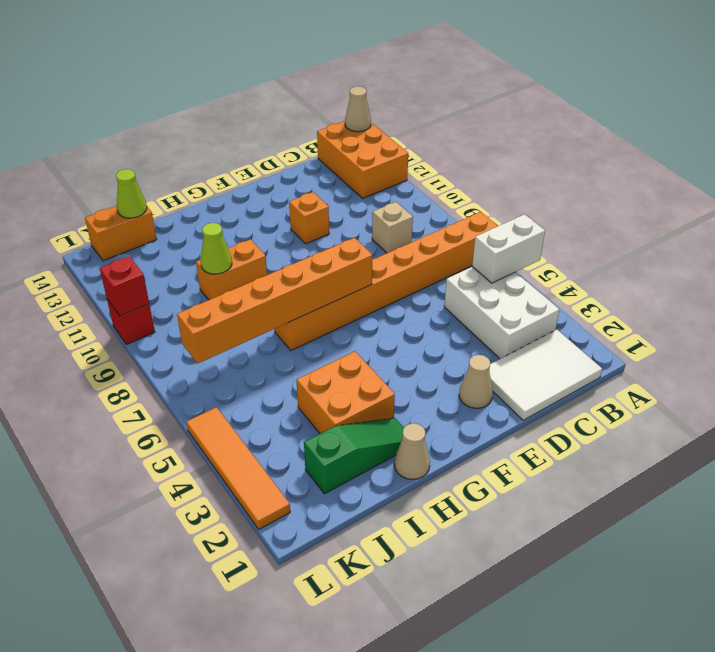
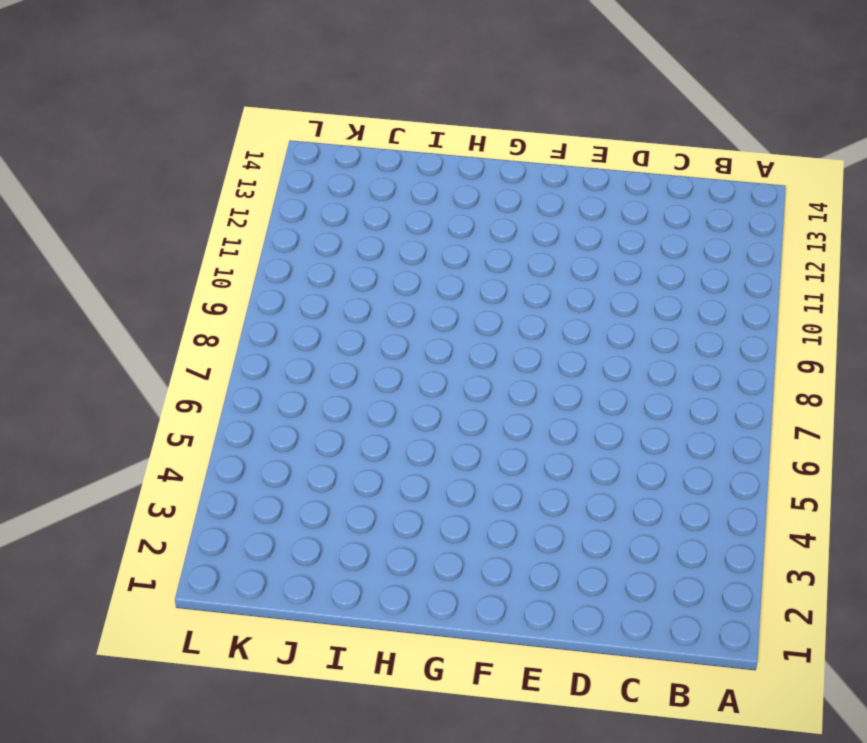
none -> orange 1x8 brick [275,212,498,350]
none -> orange 2x3 brick [317,121,408,198]
none -> white 2x3 tile [489,330,602,420]

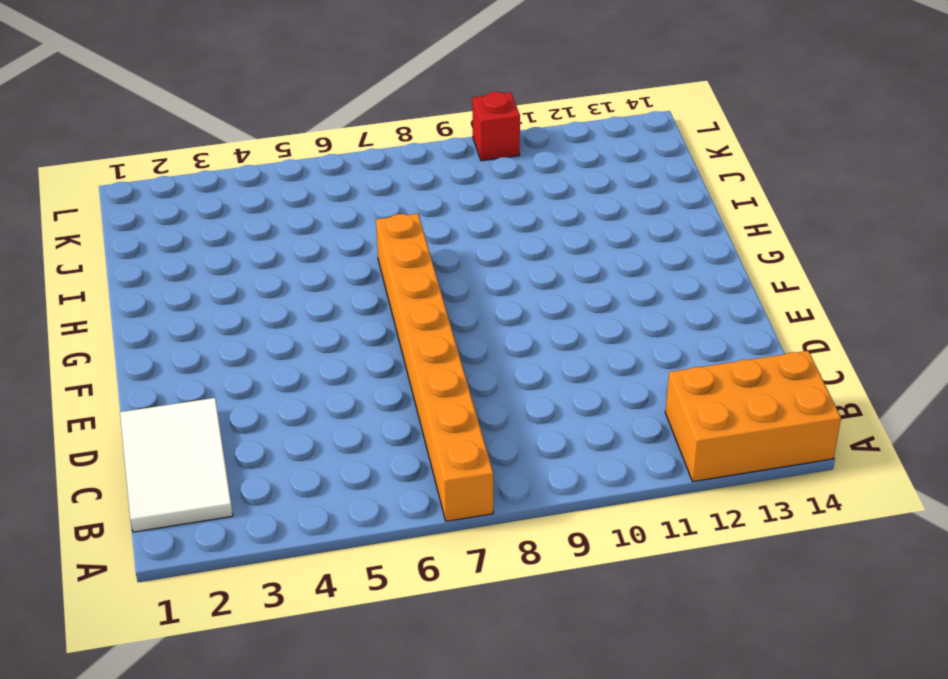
none -> white 2x3 brick [444,267,559,359]
none -> tan 1x1 brick [372,202,413,253]
none -> tan 1x1 cone [459,355,493,408]

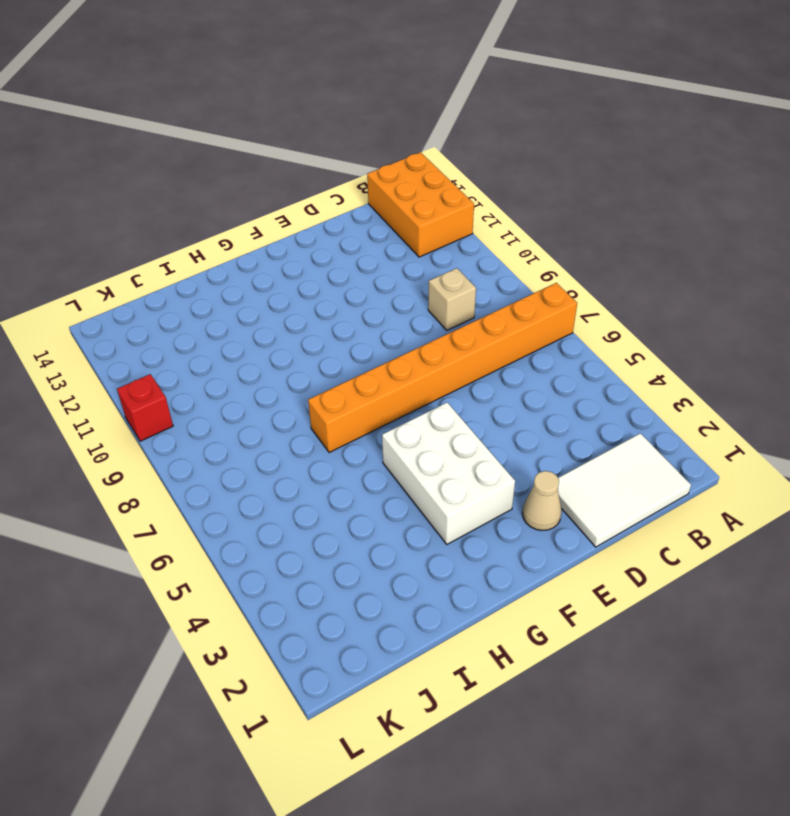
white 2x3 brick [382,403,515,544] -> white 2x3 brick moved to [444,267,559,359]
none -> orange 1x1 brick [289,192,329,244]
none -> tan 1x1 cone [394,423,430,479]
none -> green 1x3 slope [304,418,404,494]

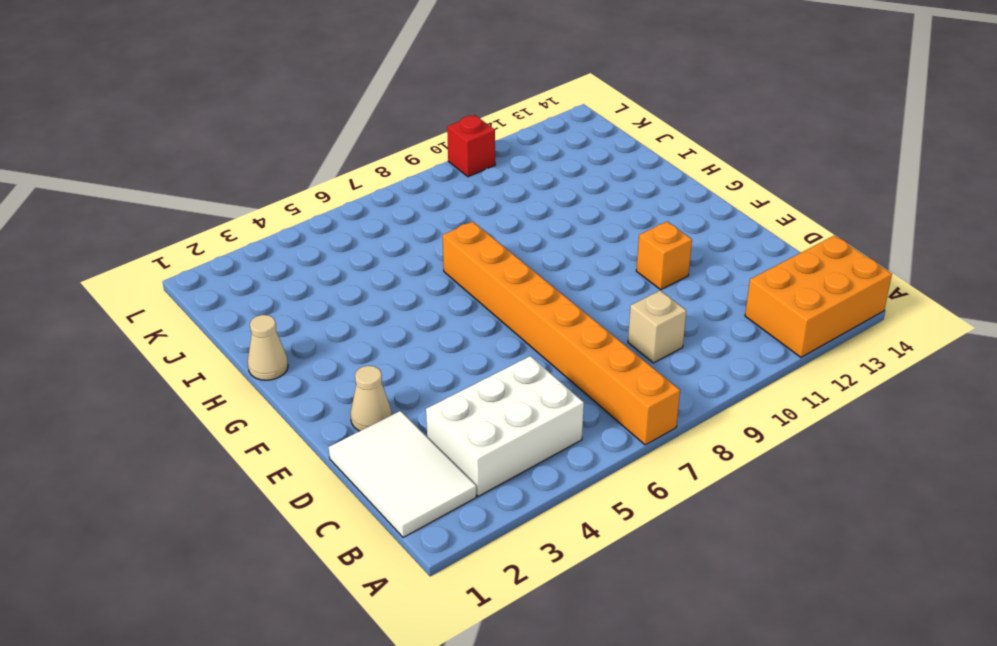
none -> green 1x3 slope [304,418,404,494]
none -> orange 2x2 brick [297,351,395,433]
none -> orange 1x2 brick [196,239,267,300]

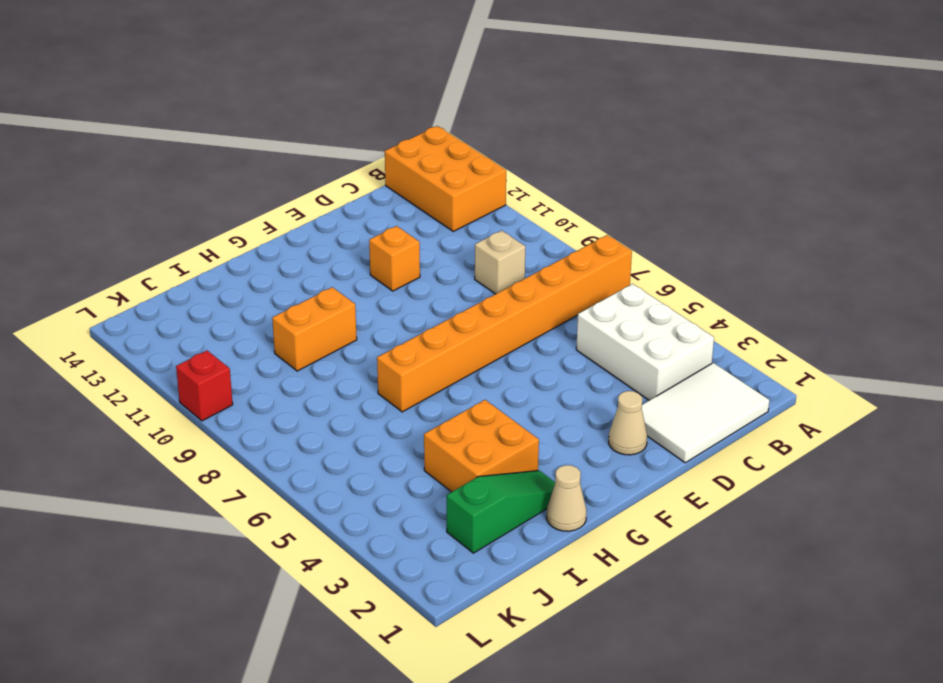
none -> orange 1x2 brick [85,206,157,261]
none -> orange 1x4 tile [186,407,290,529]
none -> white 1x2 brick [472,214,545,283]

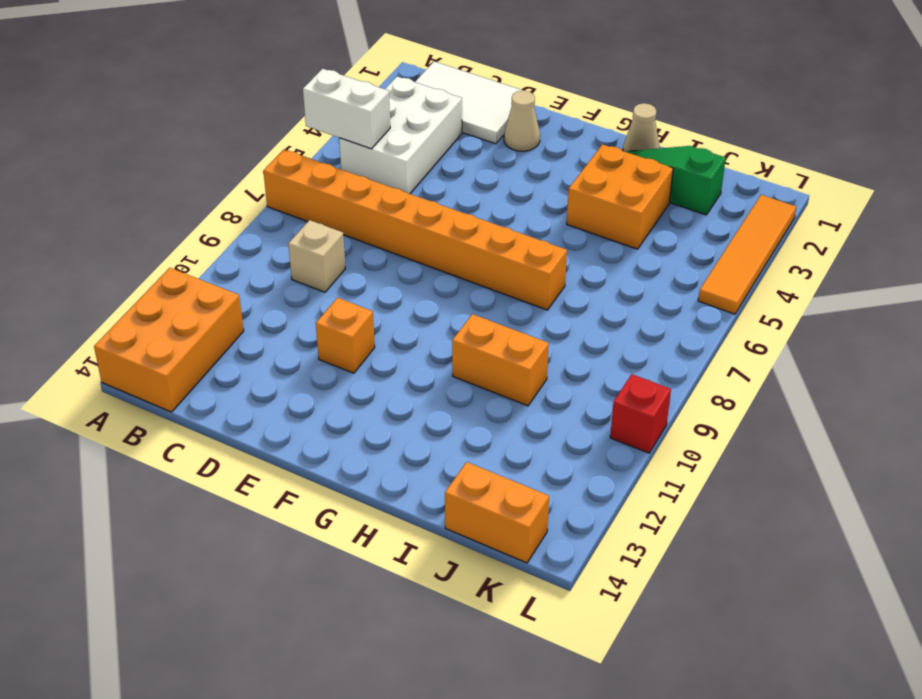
none -> tan 1x1 cone [345,86,371,132]
none -> orange 1x6 brick [177,238,372,364]
none -> lime 1x1 cone [201,223,232,274]

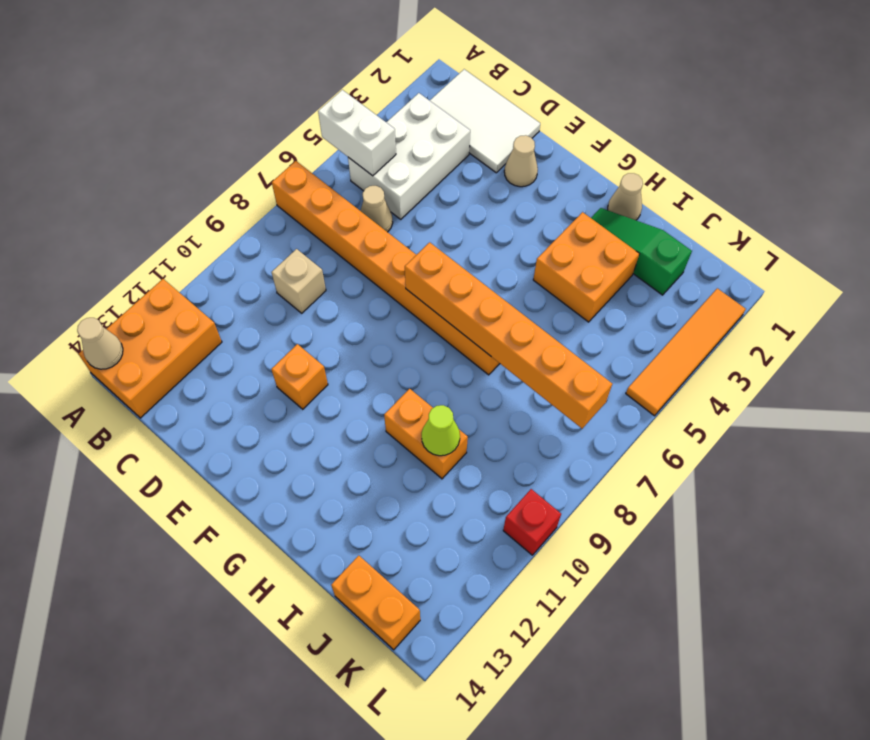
tan 1x1 cone [361,186,393,232] -> none
none -> lime 1x1 cone [116,169,147,218]
none -> red 1x1 brick [100,256,149,316]

